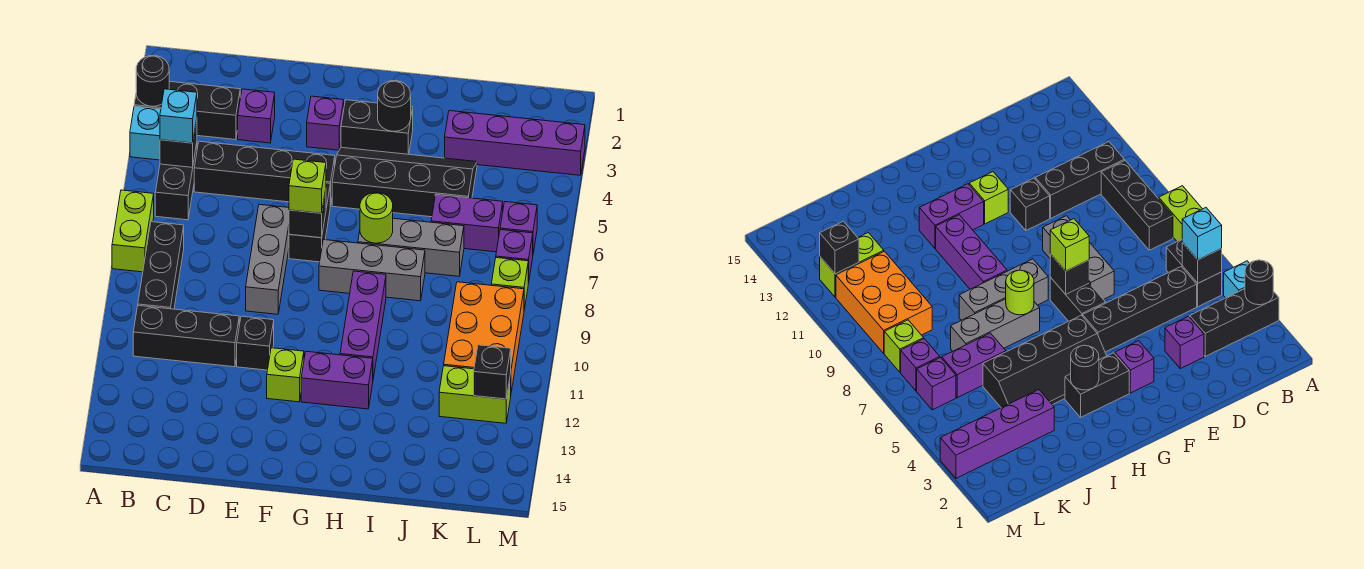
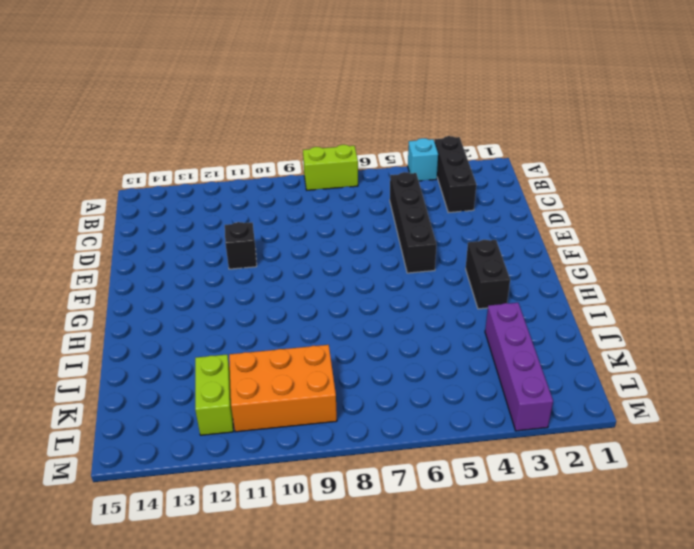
none -> black 1x2 brick [155,144,197,220]
none -> black 1x3 brick [138,222,184,309]
none -> black 1x3 brick [133,306,239,367]
none -> purple 1x1 brick [238,89,275,143]

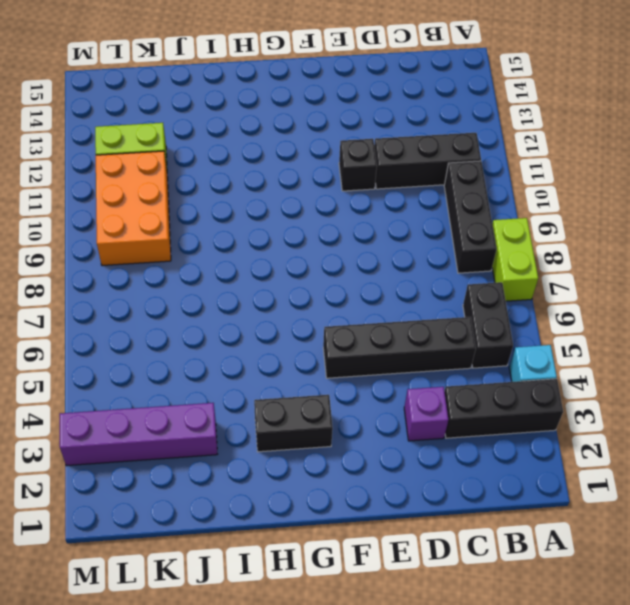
none -> grey 1x3 brick [246,204,289,314]
none -> purple 1x1 brick [307,96,344,150]
none -> black 1x2 brick [289,183,330,262]
none -> lime 1x1 brick [267,348,304,402]

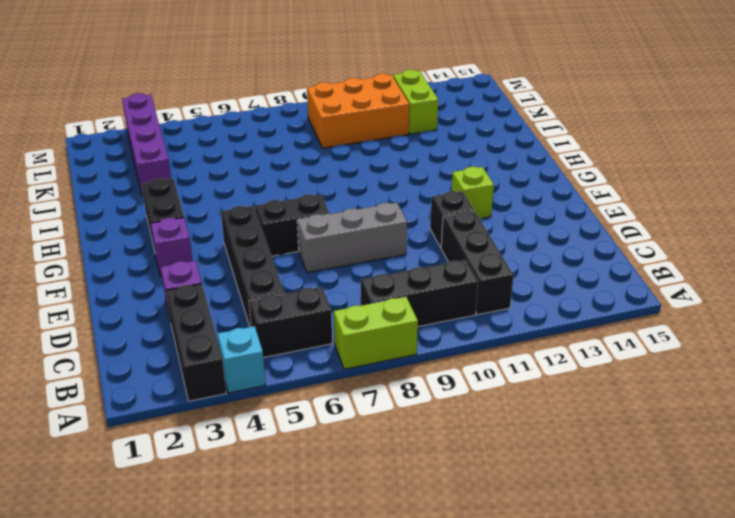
none -> black 2x4 slope [332,147,477,217]
none -> grey 1x3 brick [319,240,425,301]
none -> purple 1x2 brick [301,351,373,409]
none -> grey 1x3 brick [358,218,464,276]

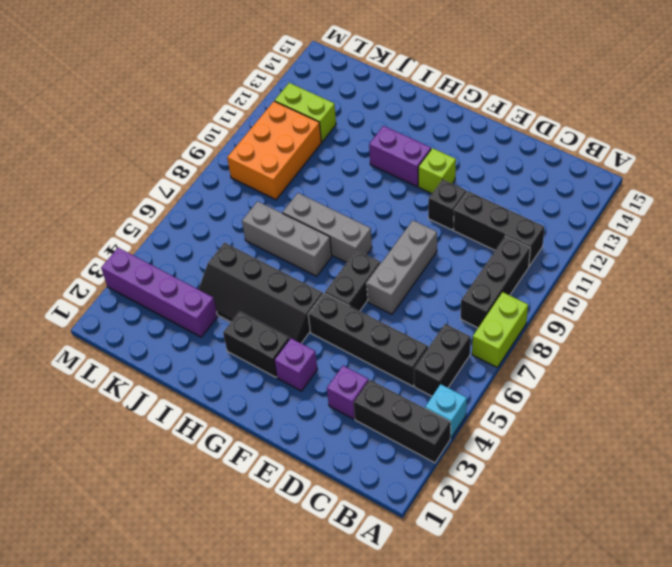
none -> purple 1x3 brick [340,271,386,378]
none -> purple 1x2 brick [431,194,503,252]
none -> purple 1x1 brick [500,202,537,253]
none -> purple 1x1 brick [496,230,533,283]

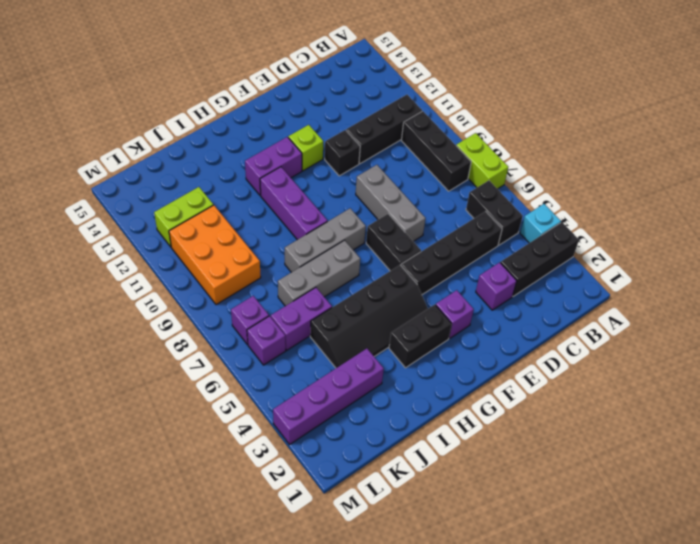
none -> lime 1x1 brick [491,258,528,309]
none -> black 1x1 round brick [136,56,169,106]
none -> black 1x1 brick [160,119,197,167]
none -> black 1x1 brick [289,190,326,238]

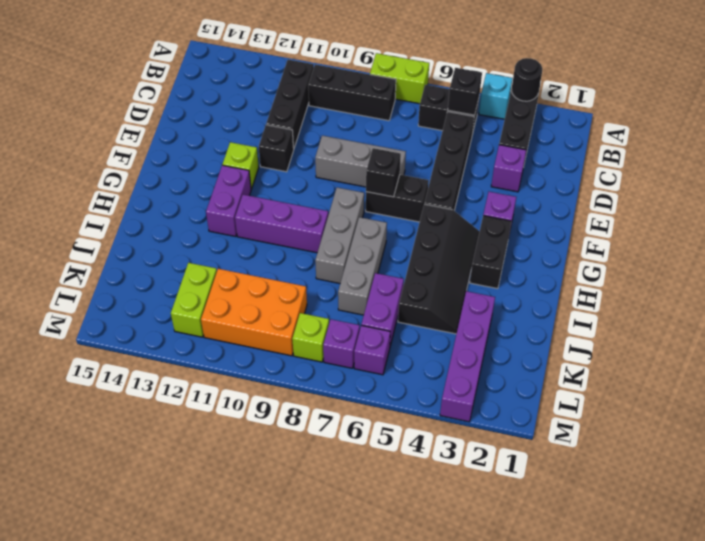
none -> black 1x1 round brick [378,81,411,131]
none -> lime 1x1 round brick [360,192,393,243]
none -> black 1x1 brick [474,345,511,399]
none -> cyan 1x1 brick [160,89,197,143]

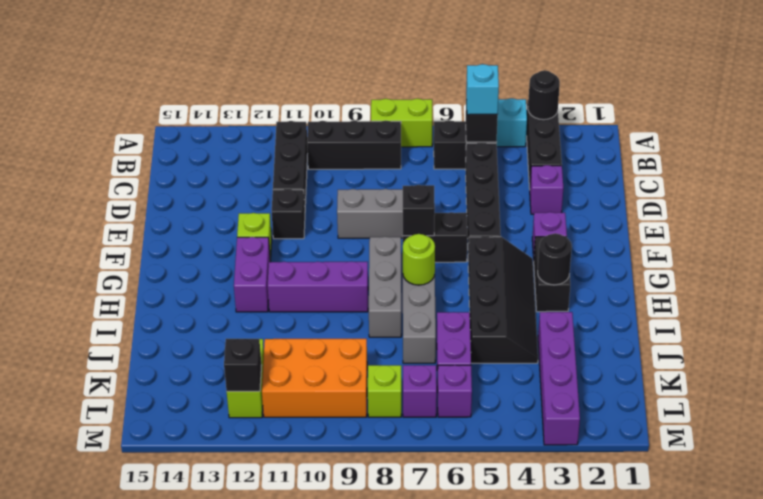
none -> lime 1x1 brick [289,159,326,213]

